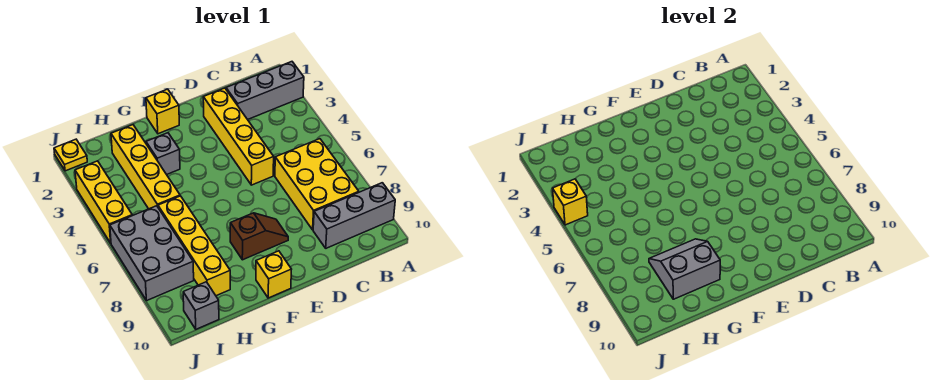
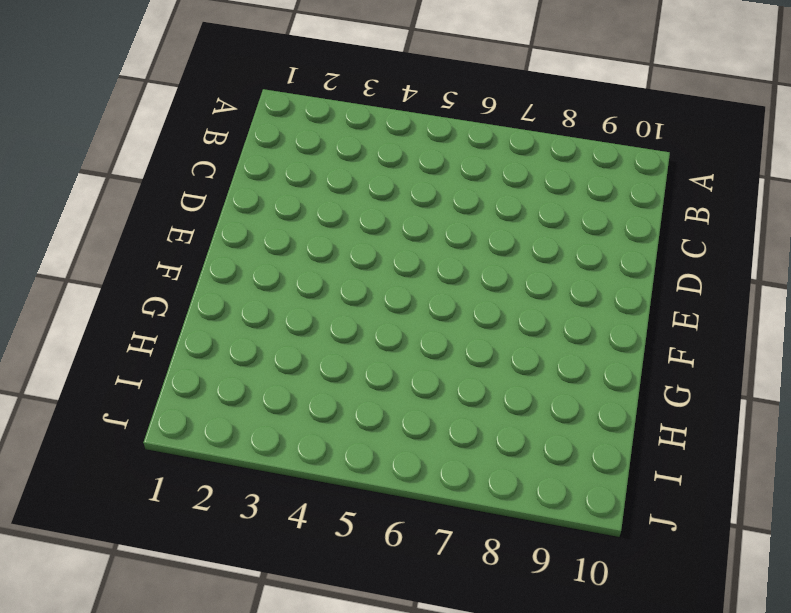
none -> grey 1x3 brick [226,62,304,120]
none -> grey 1x3 brick [313,183,395,248]
none -> yellow 2x3 brick [275,139,359,230]

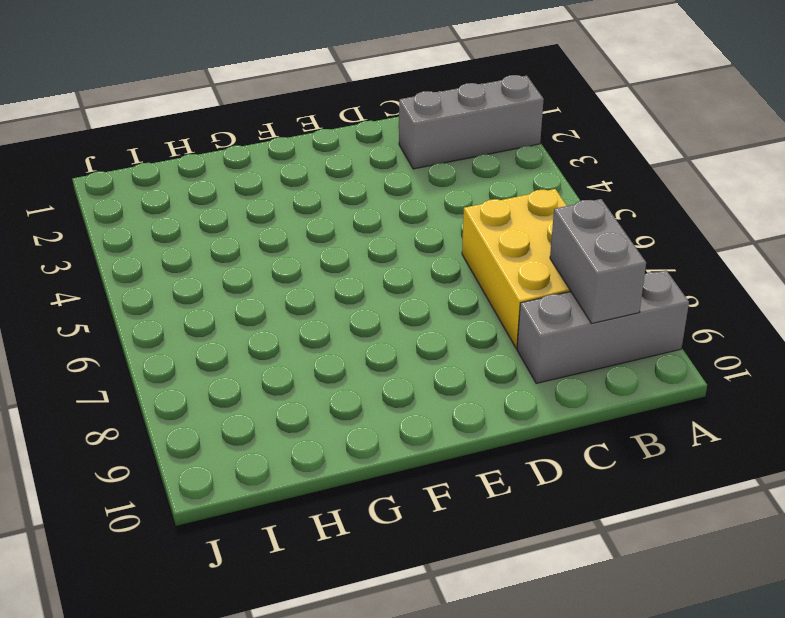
grey 1x2 brick [550,199,646,323] -> none
none -> yellow 1x4 brick [203,88,274,185]
none -> brown 1x2 slope [230,213,288,260]
none -> yellow 1x1 brick [146,89,179,134]

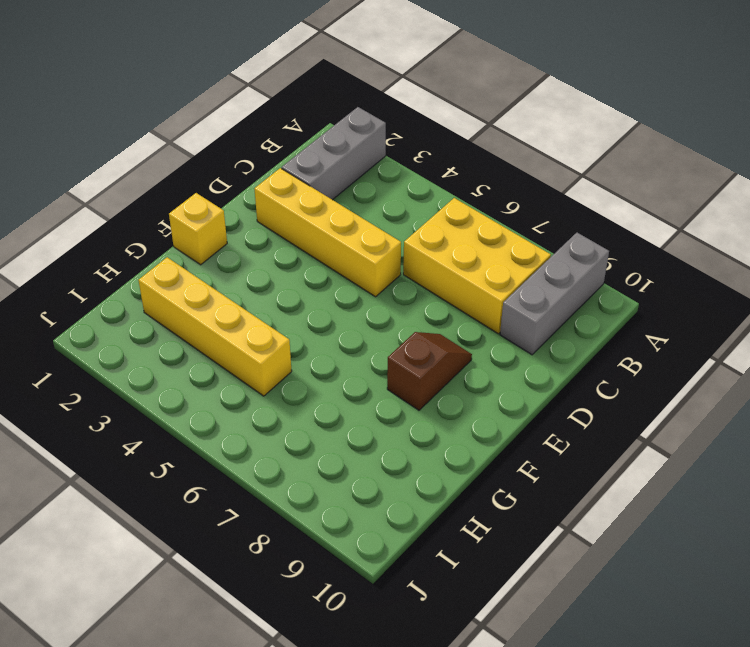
none -> yellow 1x1 brick [256,251,292,298]
none -> grey 1x1 brick [146,133,180,175]
none -> yellow 1x4 brick [158,196,230,296]

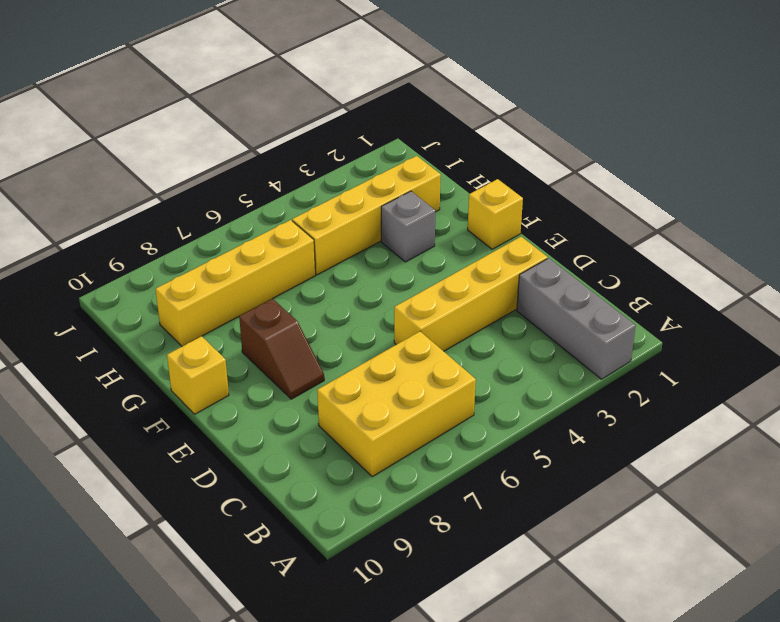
none -> grey 1x3 brick [313,183,395,248]
none -> grey 2x3 brick [110,206,194,301]
none -> grey 1x1 brick [183,282,219,329]

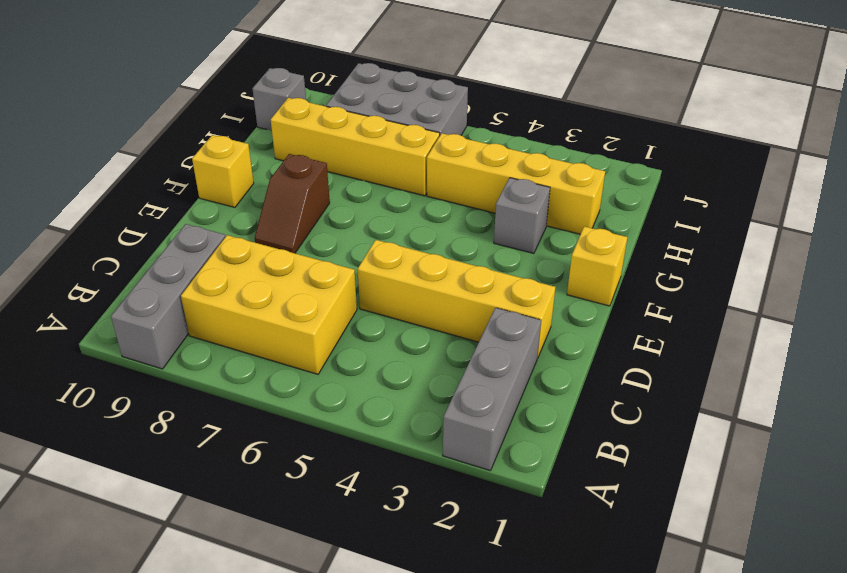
none -> yellow 1x1 plate [54,139,87,171]
none -> yellow 1x3 brick [75,161,132,243]
none -> grey 2x2 slope [649,239,720,299]

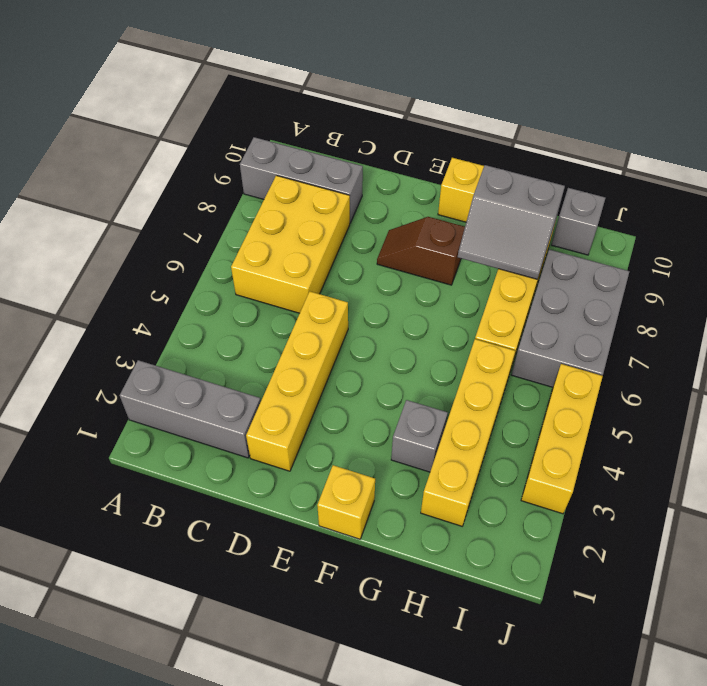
none -> yellow 1x1 plate [54,139,87,171]
none -> yellow 1x1 brick [553,179,588,225]

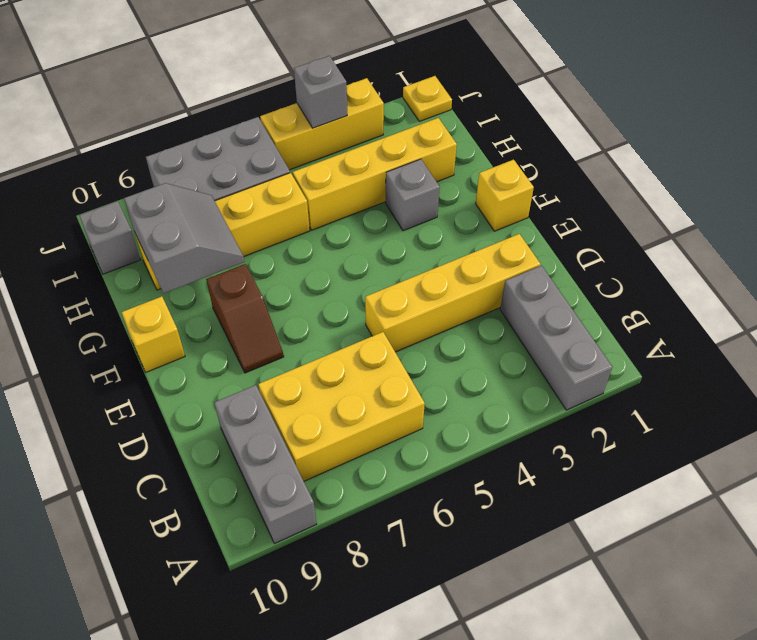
grey 1x1 brick [294,56,347,128] -> yellow 1x1 brick [553,179,588,225]

